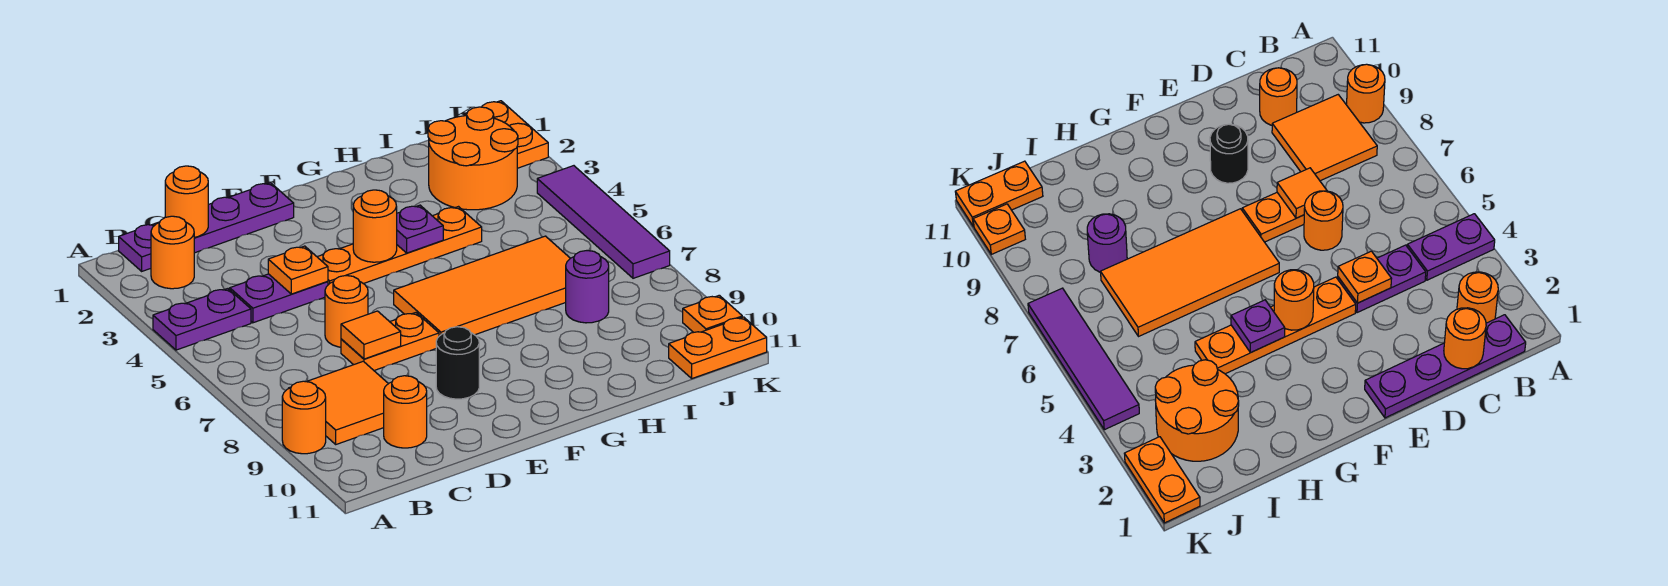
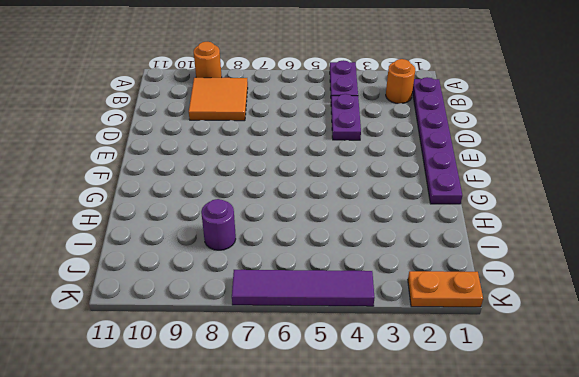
purple 1x6 plate [412,77,462,204] -> purple 1x4 plate [119,183,294,271]
none -> orange 1x1 round brick [384,376,427,448]
none -> orange 1x1 round brick [325,276,368,347]
none -> orange 1x2 plate [341,313,439,370]

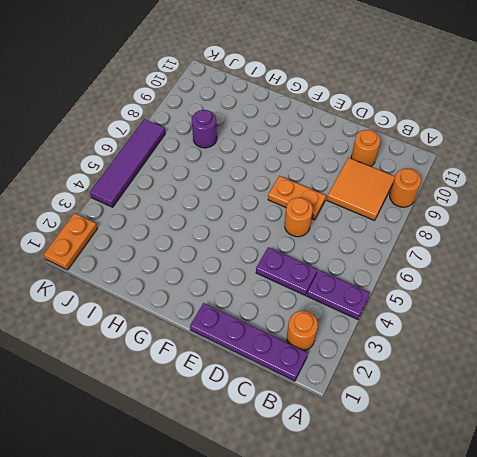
none -> orange 1x4 plate [317,207,482,285]
none -> black 1x1 round brick [436,327,479,399]
none -> orange 2x4 tile [394,236,570,336]

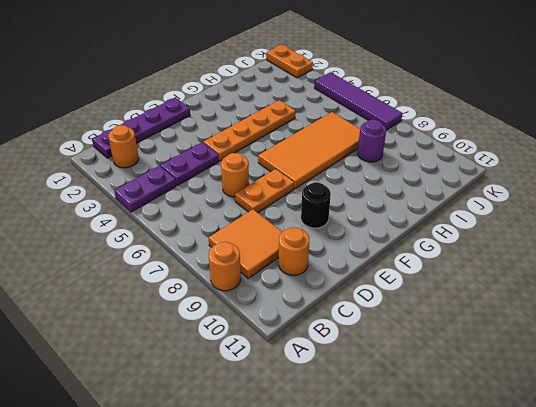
none -> orange 2x2 round brick [428,107,518,210]
none -> orange 1x2 plate [669,317,767,378]
none -> orange 1x1 plate [683,295,742,332]

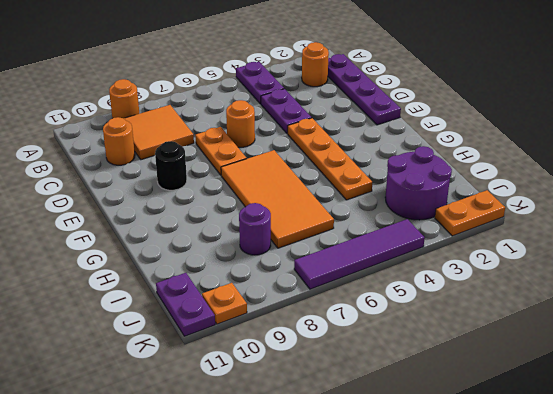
purple 2x2 round brick [385,146,452,220] -> orange 2x2 round brick [428,107,518,210]
purple 1x2 plate [156,273,215,336] -> orange 1x2 plate [669,317,767,378]
none -> orange 1x1 round brick [165,166,208,237]
none -> orange 1x1 plate [268,246,328,294]
none -> orange 1x1 tile [341,311,401,359]

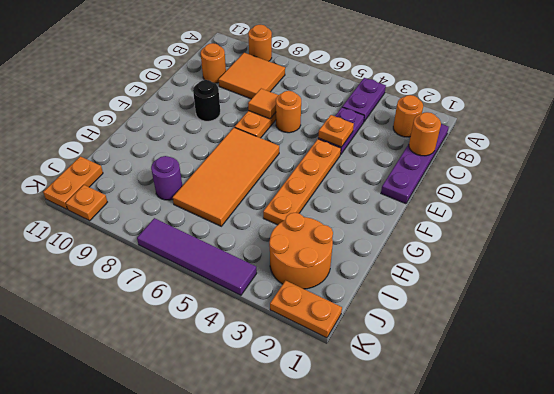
none -> orange 1x1 round brick [353,190,397,262]
none -> purple 1x1 plate [397,205,443,253]

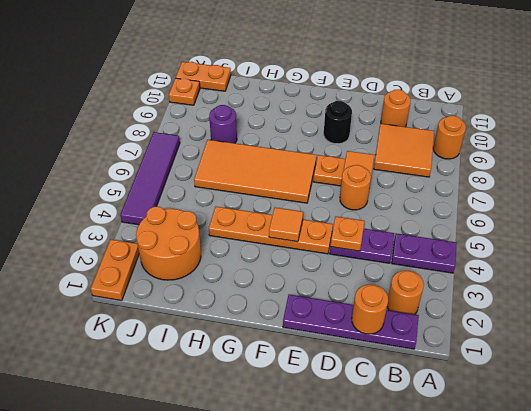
orange 1x1 tile [269,208,303,242] -> orange 1x1 round brick [353,190,397,262]
none -> purple 1x1 plate [397,205,443,253]

